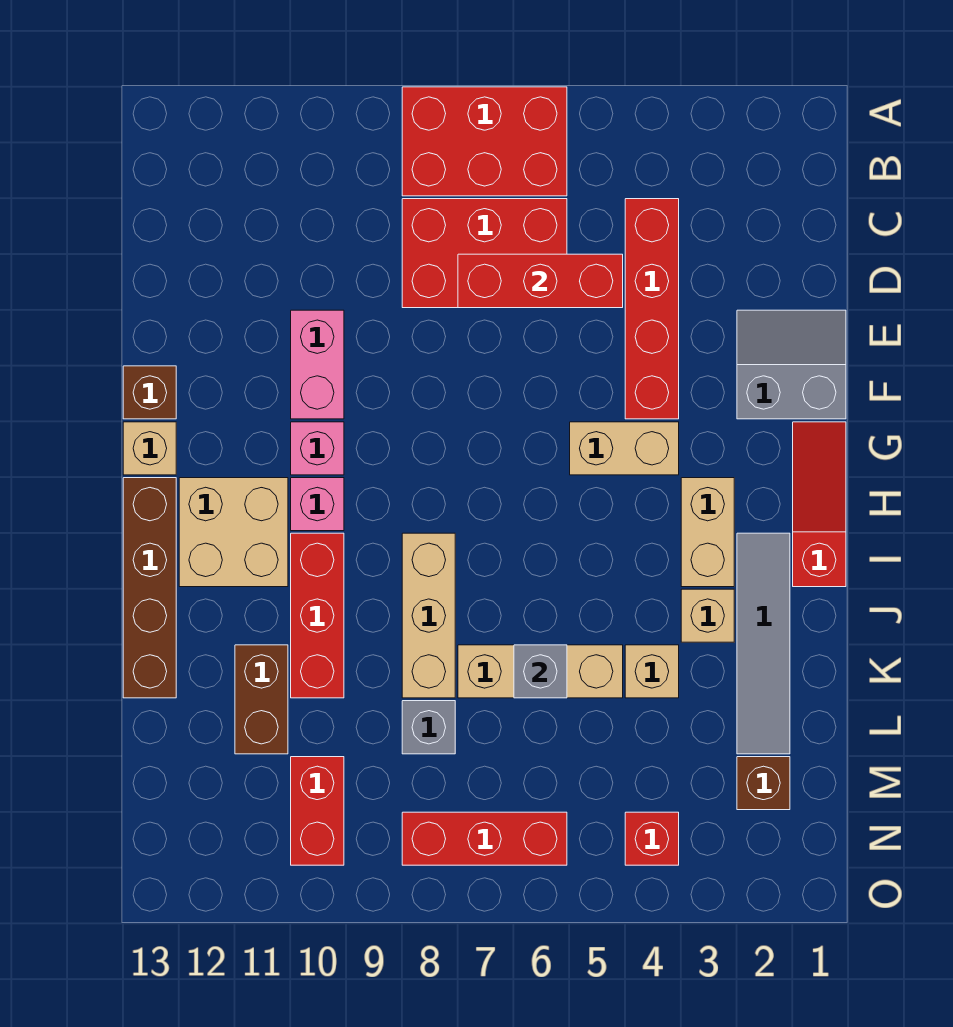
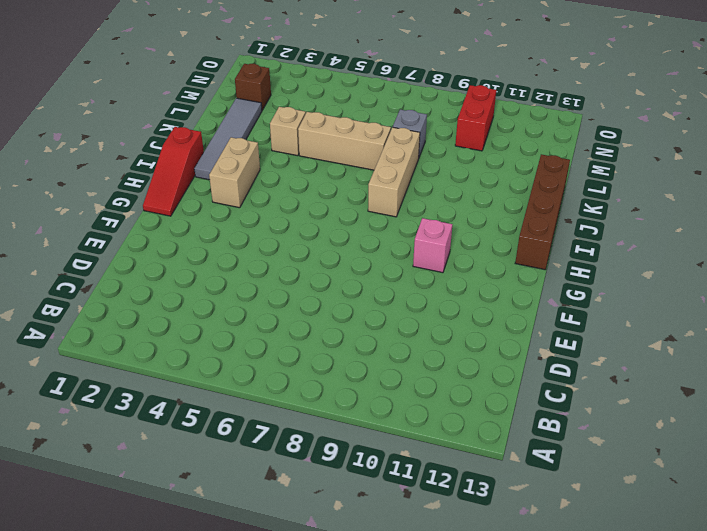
none -> red 2x3 brick [402,87,567,196]
none -> red 1x4 brick [625,199,679,419]
none -> red 2x3 brick [402,199,567,308]

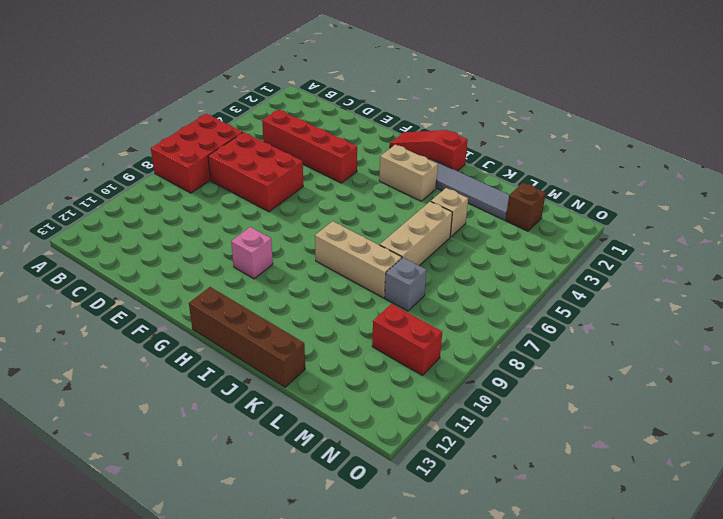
red 2x3 brick [208,132,303,212] -> red 2x3 brick turned to [402,199,567,308]
none -> grey 2x2 slope [737,310,846,419]
none -> pink 1x2 brick [291,310,344,419]
none -> brown 1x1 brick [123,366,176,419]

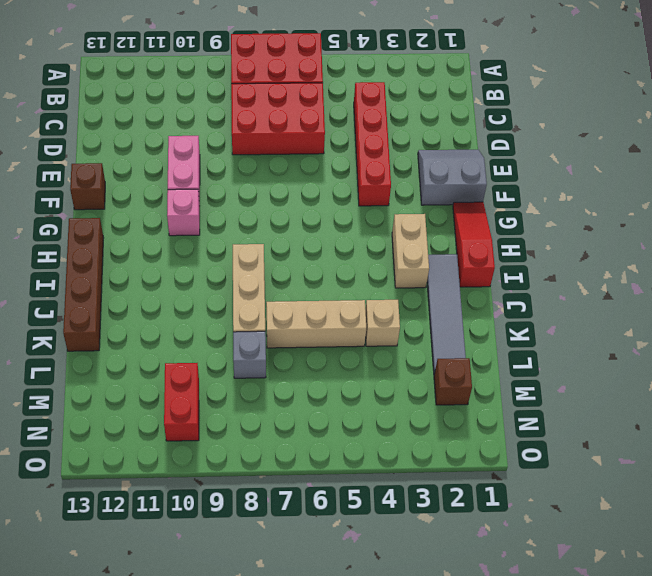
none -> tan 1x2 brick [570,422,679,475]
none -> tan 1x1 brick [123,422,176,475]
none -> pink 1x1 brick [291,478,344,531]

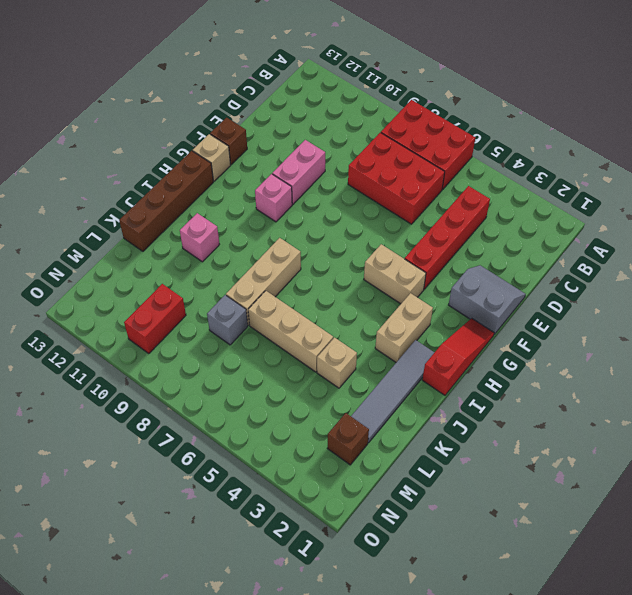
pink 1x1 brick [180,213,220,262] -> pink 1x1 brick moved to [291,478,344,531]
none -> tan 2x2 brick [179,478,288,587]
none -> red 1x3 brick [291,533,344,698]
none -> tan 1x1 brick [681,589,734,642]

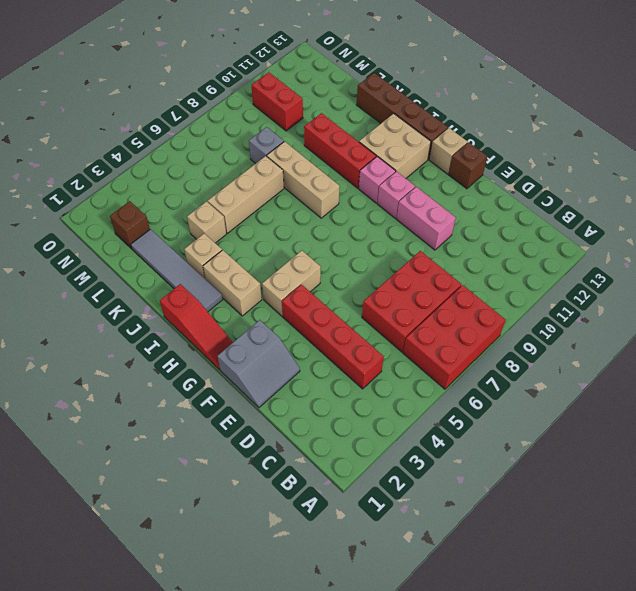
none -> brown 1x2 brick [235,645,288,754]
none -> red 1x1 brick [625,812,679,865]
none -> red 1x3 brick [402,812,567,865]

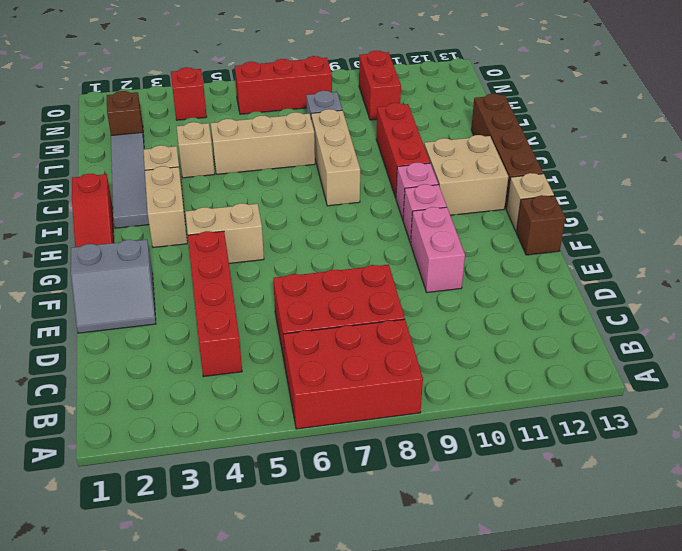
none -> brown 1x2 brick [235,645,288,754]
none -> red 1x3 brick [458,254,623,308]
none -> grey 1x1 brick [514,645,567,698]

